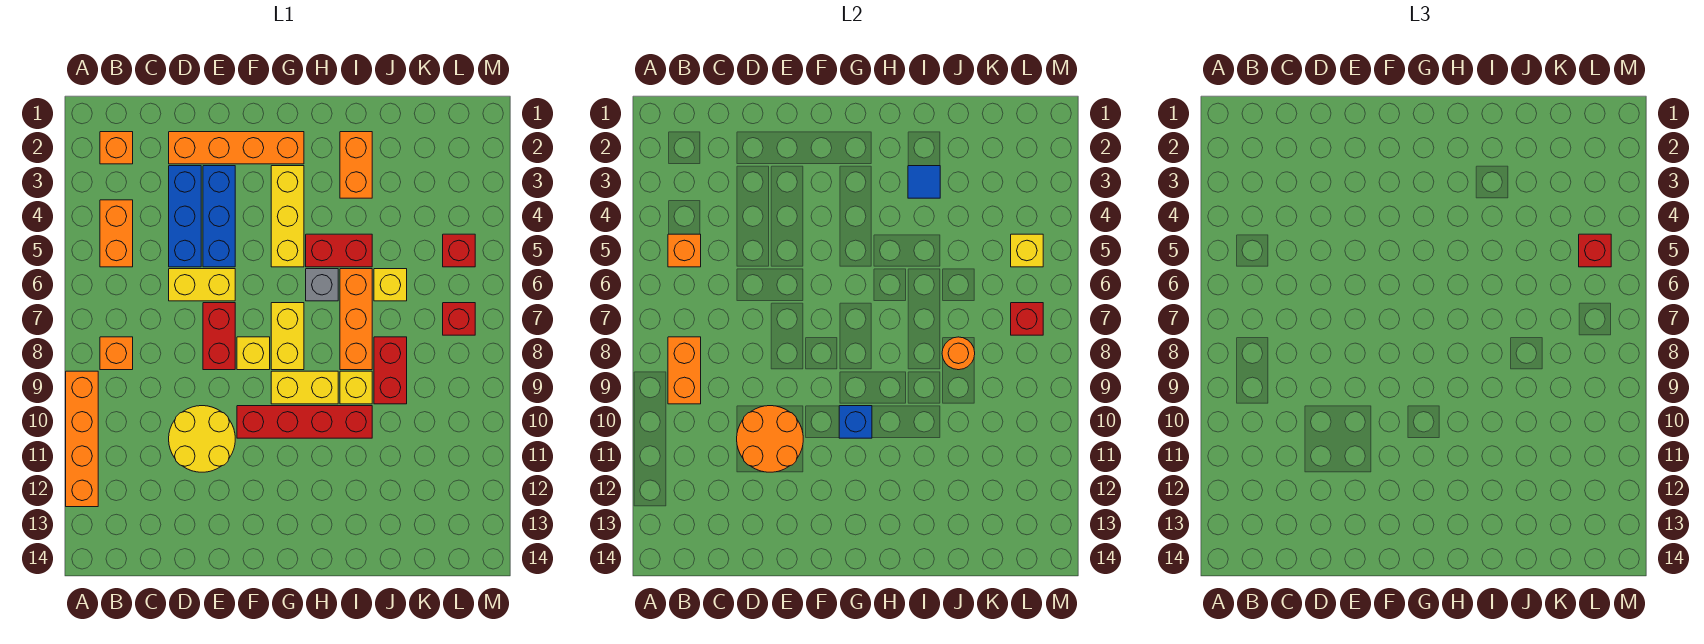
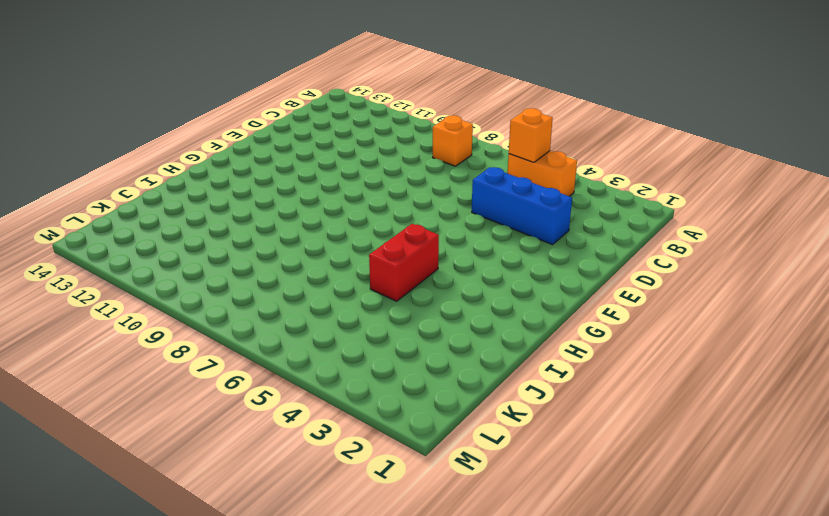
none -> orange 1x4 brick [66,371,98,507]
none -> orange 1x1 brick [100,132,133,164]
none -> orange 1x4 brick [169,132,304,164]
none -> yellow 1x2 brick [169,269,235,301]

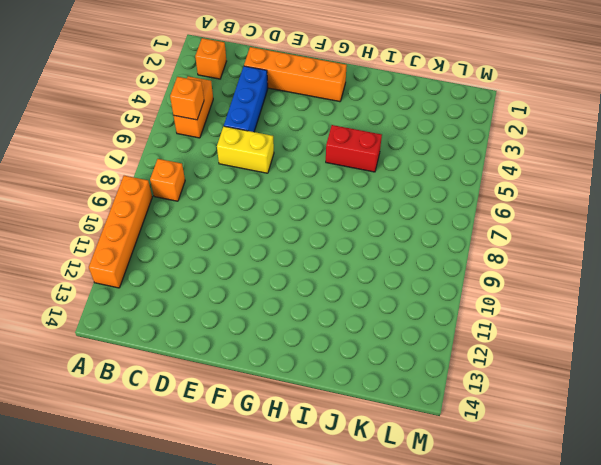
none -> yellow 2x2 round brick [169,406,235,472]
none -> blue 1x3 brick [203,166,235,267]
none -> red 1x2 brick [203,303,235,370]
none -> yellow 1x1 brick [237,337,270,370]

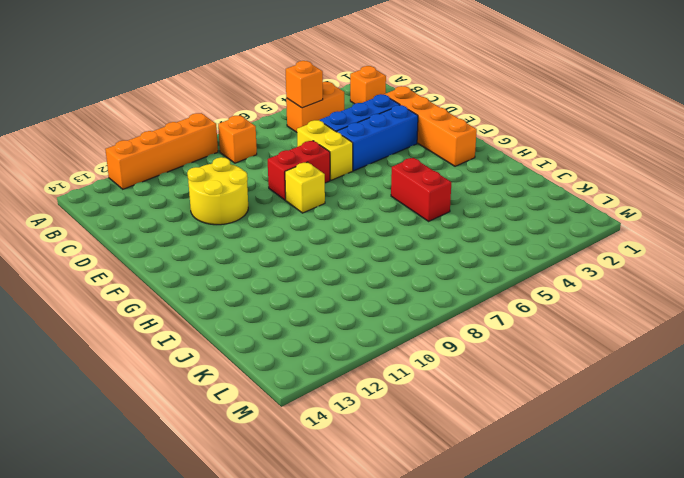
none -> red 1x4 brick [237,406,372,438]
none -> yellow 1x3 brick [271,166,304,267]
none -> yellow 1x2 brick [271,303,304,370]
none -> yellow 1x2 brick [271,371,338,404]

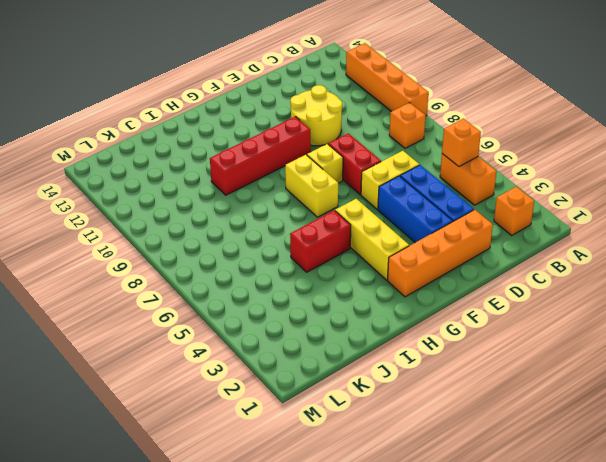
none -> yellow 1x2 brick [271,371,338,404]
none -> grey 1x1 brick [306,269,338,301]
none -> orange 1x2 brick [340,132,372,198]
none -> orange 1x3 brick [340,269,372,370]

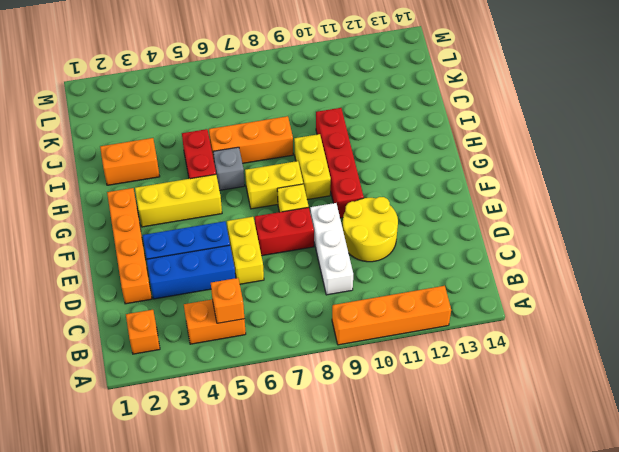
white 1x3 brick [310,203,353,295] -> none
none -> orange 1x1 brick [100,337,133,370]
none -> yellow 1x1 brick [340,371,372,404]
none -> yellow 1x1 brick [374,269,407,301]
none -> red 1x2 brick [374,337,407,404]

